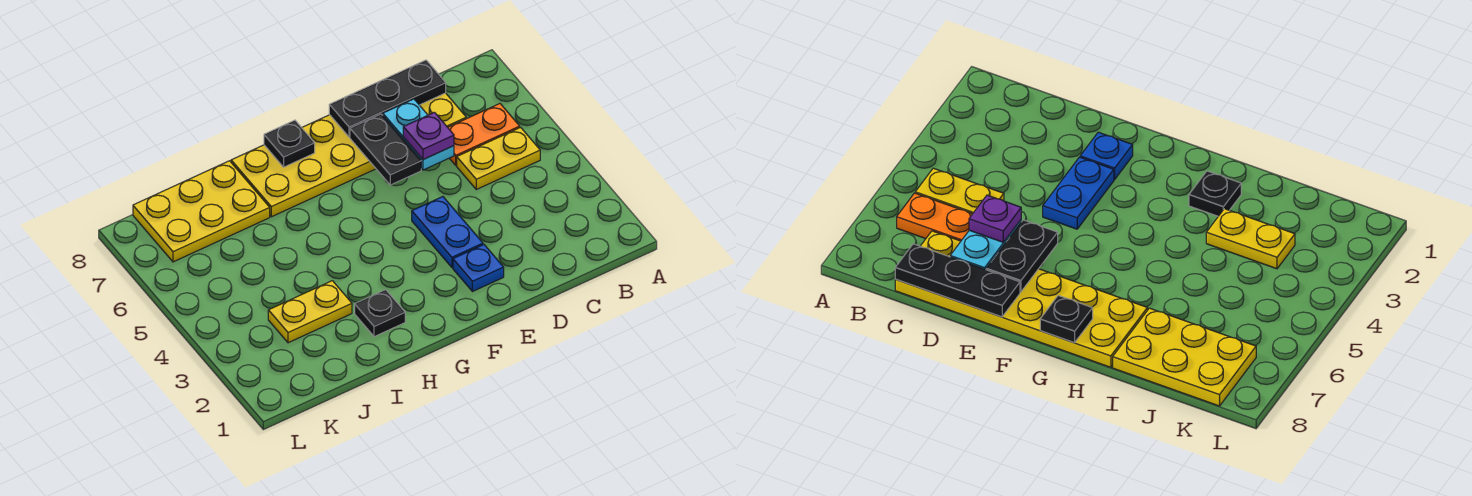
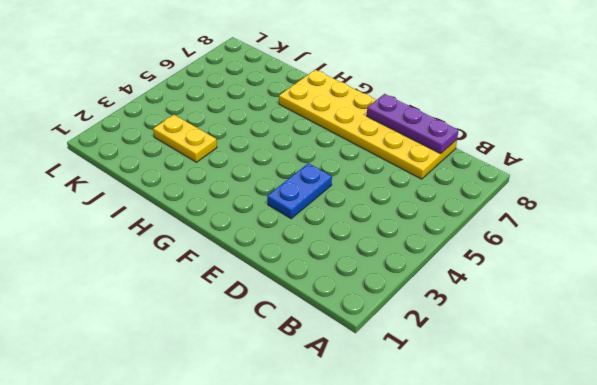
purple 1x3 plate [367,94,459,154] -> black 1x3 plate [329,60,446,137]
none -> yellow 1x2 plate [457,127,540,189]
none -> orange 1x2 plate [448,104,520,165]
none -> blue 1x1 plate [453,245,504,292]

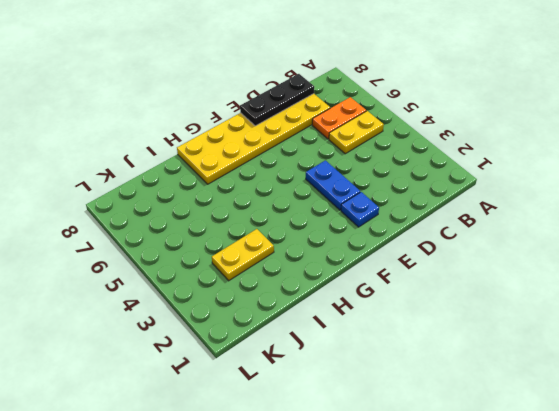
none -> black 1x1 plate [355,290,405,337]
none -> yellow 2x3 plate [133,161,270,262]
none -> cyan 1x2 plate [383,99,454,170]

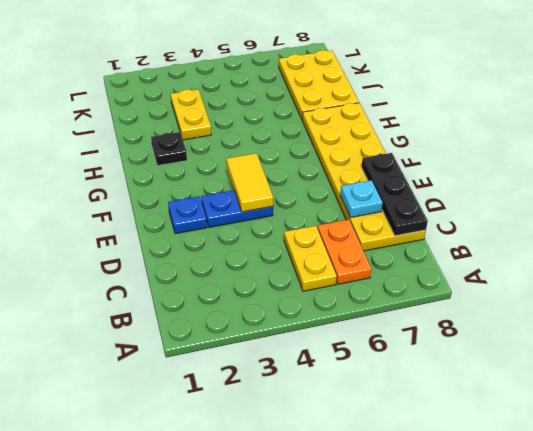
cyan 1x1 plate [340,180,383,218] -> cyan 1x2 plate [383,99,454,170]
yellow 1x2 tile [226,153,273,212] -> none
none -> black 1x2 plate [350,114,421,185]
none -> black 1x1 plate [264,120,315,167]
none -> purple 1x1 plate [403,112,454,160]

